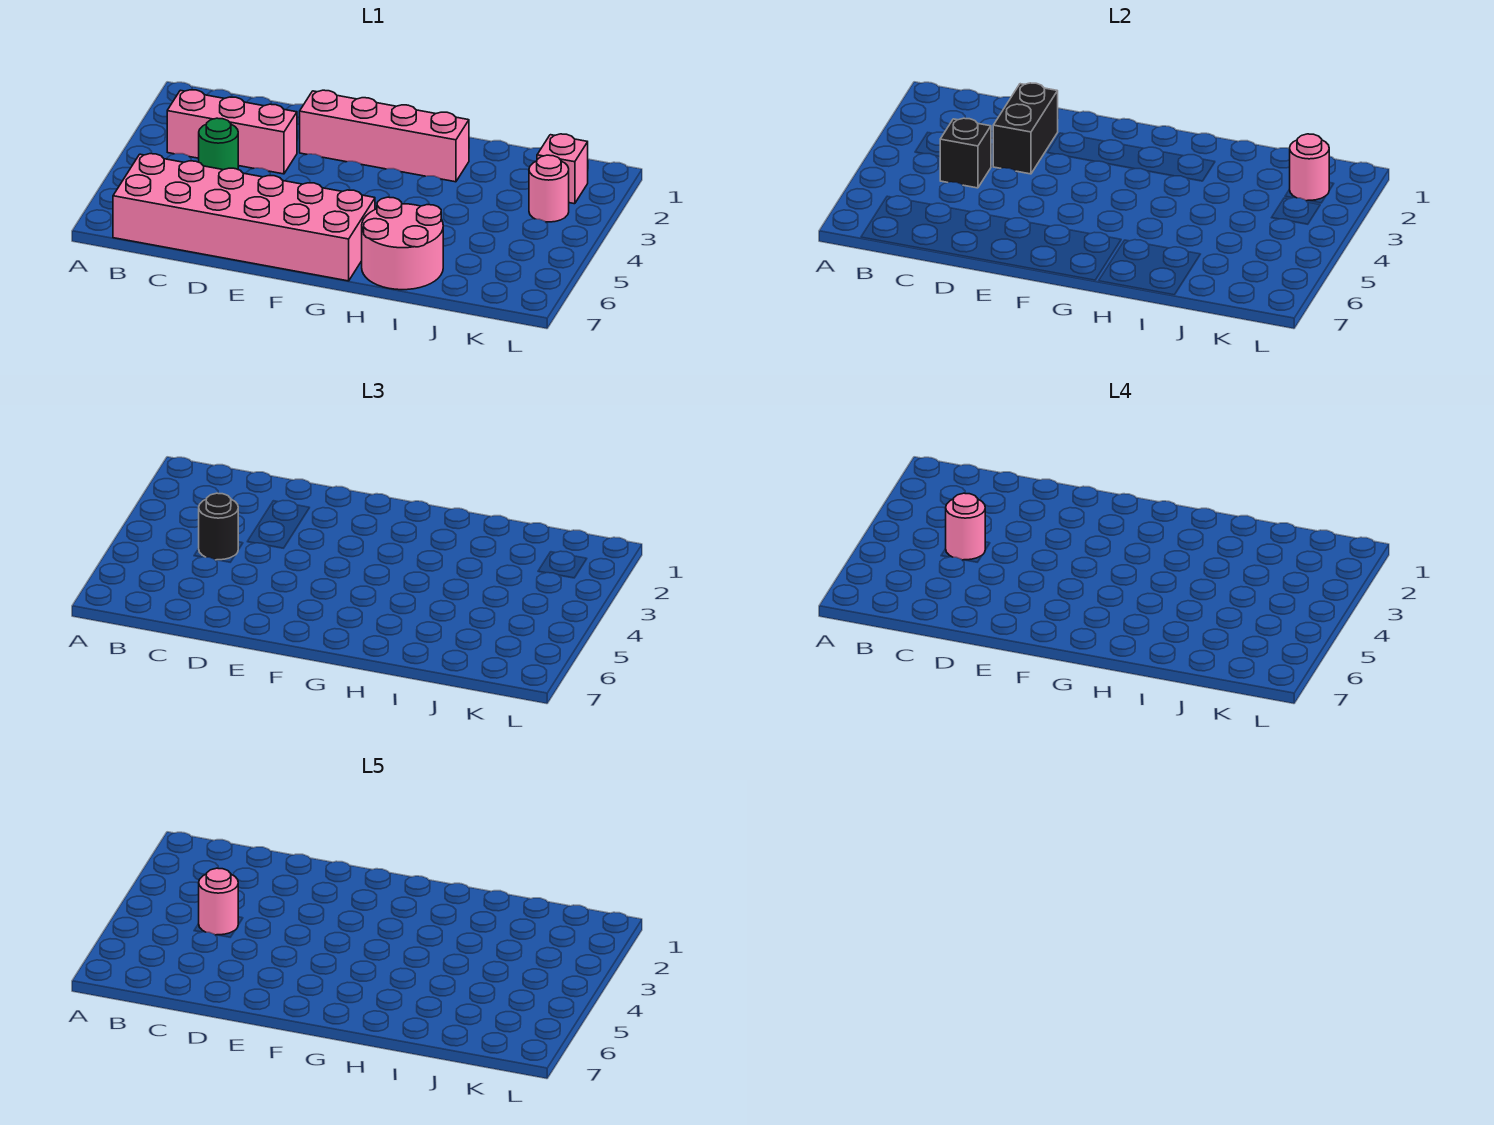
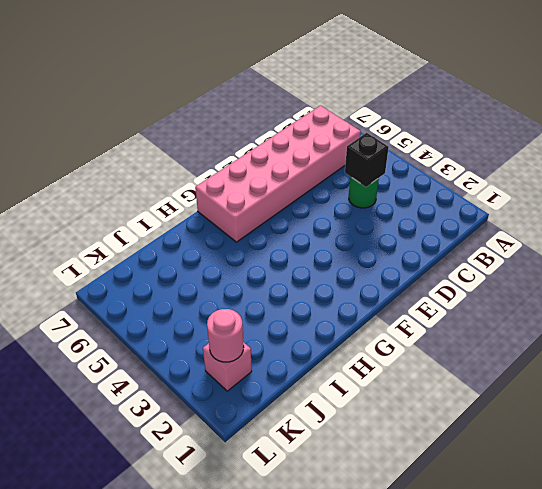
none -> pink 1x3 brick [167,90,297,174]
none -> pink 1x4 brick [300,90,469,182]
none -> pink 2x2 round brick [362,197,443,290]

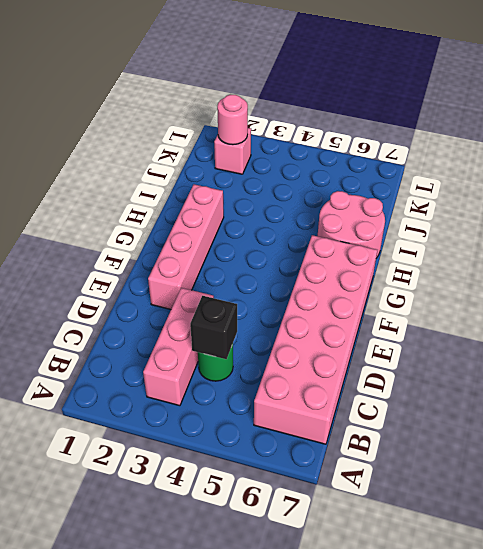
none -> pink 1x1 round brick [529,155,569,222]
none -> black 1x2 brick [993,83,1058,174]
none -> black 1x1 round brick [199,493,238,560]

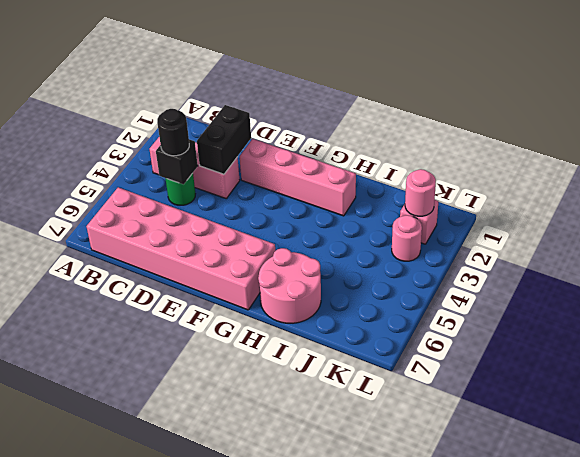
none -> pink 1x1 round brick [946,493,985,560]
none -> pink 1x1 round brick [199,868,238,935]

